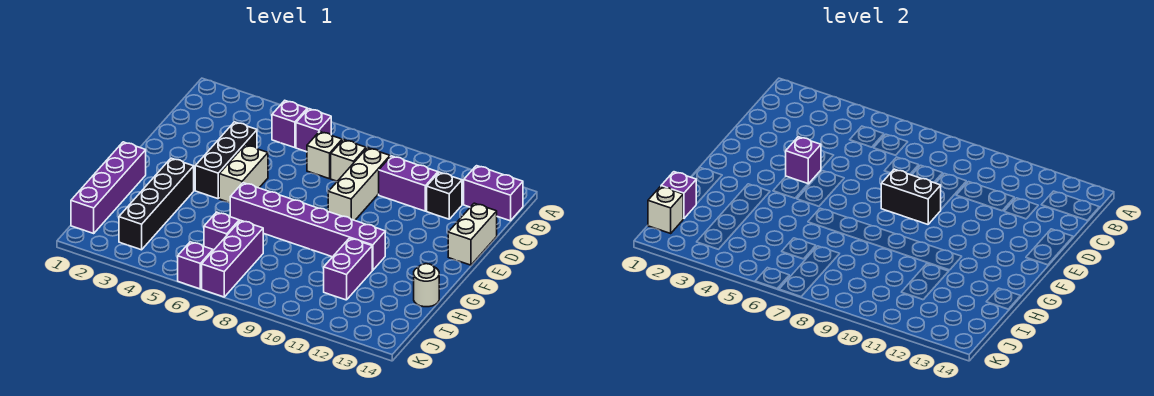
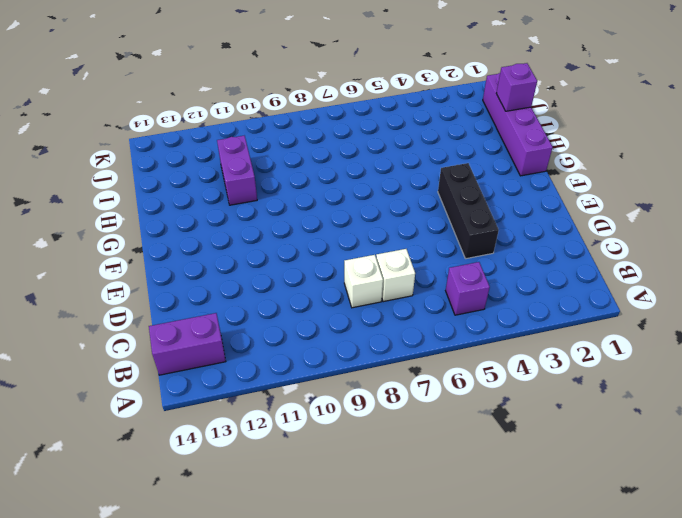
none -> purple 1x1 brick [296,109,331,152]
none -> white 1x3 brick [328,148,390,220]
none -> purple 1x2 brick [379,156,438,211]

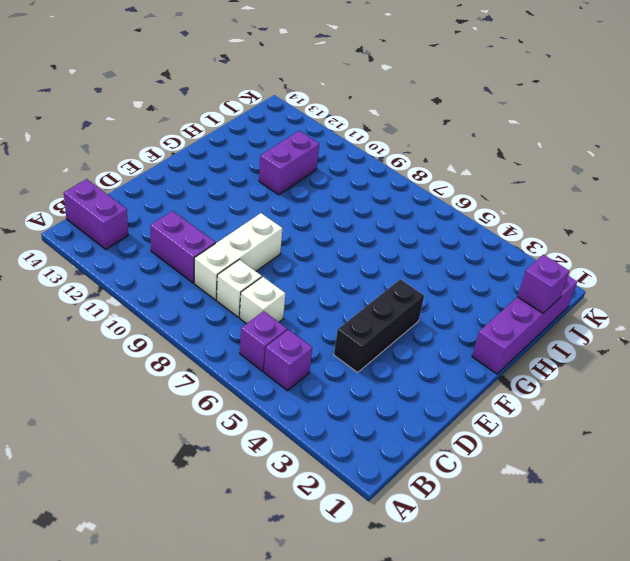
none -> black 1x1 brick [427,172,462,219]
none -> white 1x2 brick [448,203,497,265]
none -> white 1x2 brick [219,145,268,203]

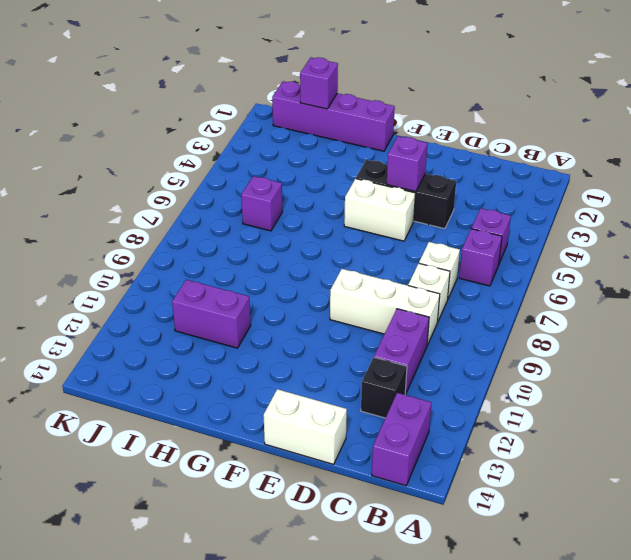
none -> black 1x4 brick [119,158,194,250]
none -> purple 1x6 brick [230,183,385,270]
none -> white 1x1 round brick [414,264,439,307]

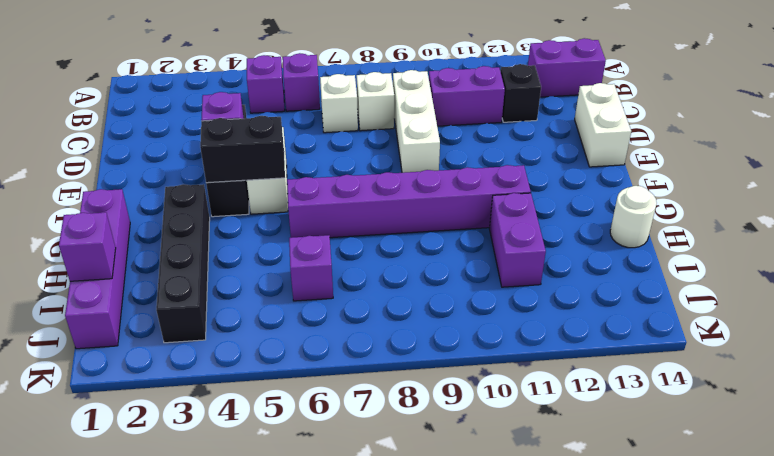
black 1x2 brick [200,116,285,183] -> black 1x2 brick moved to [881,169,941,224]
none -> purple 1x3 brick [202,220,263,297]
none -> purple 1x1 brick [178,242,213,289]
none -> white 1x1 brick [648,186,683,233]

